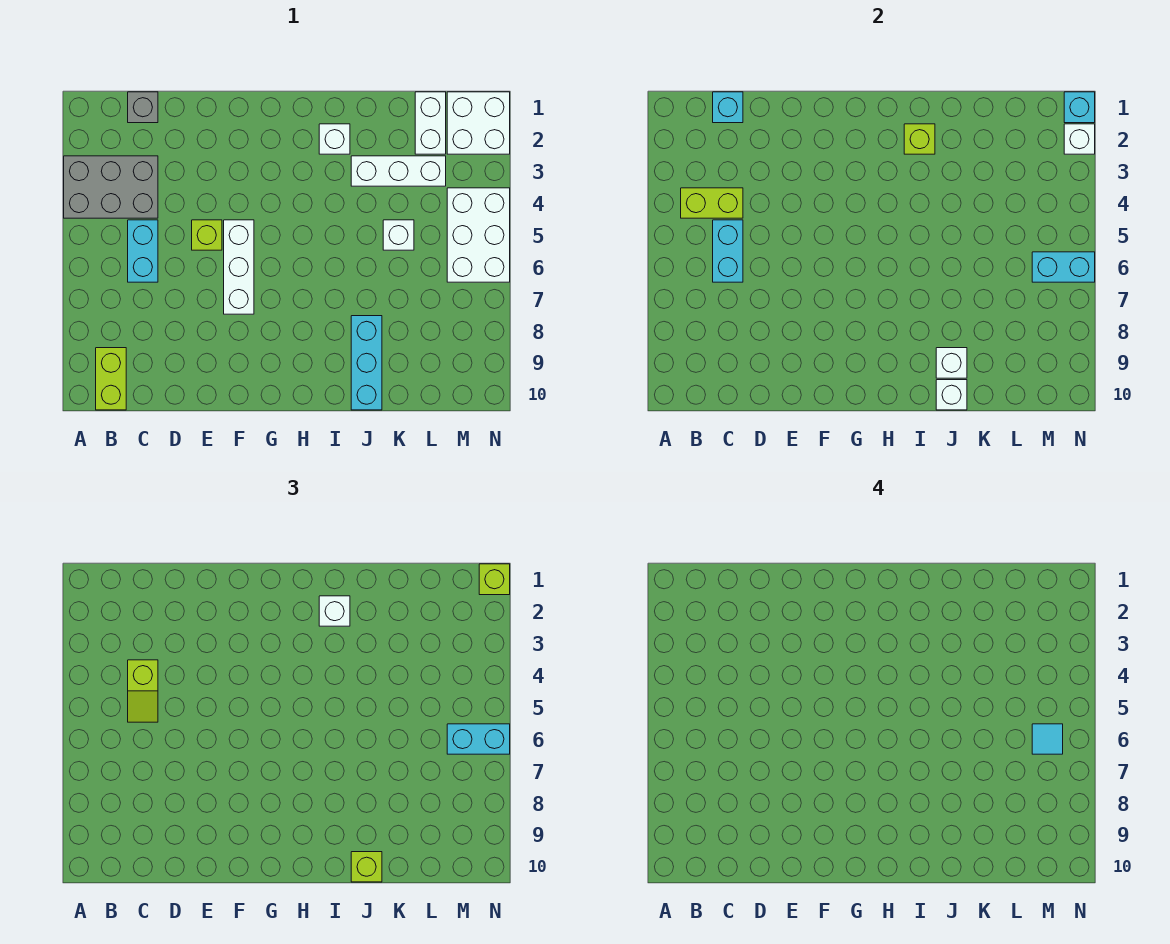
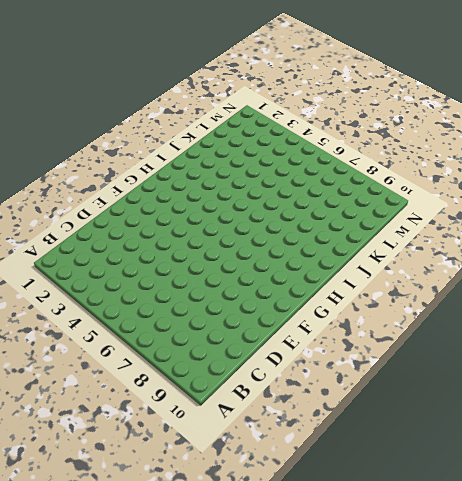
none -> grey 2x3 brick [64,156,158,218]
none -> lime 1x2 brick [96,348,126,410]
none -> grey 1x1 brick [128,92,158,123]

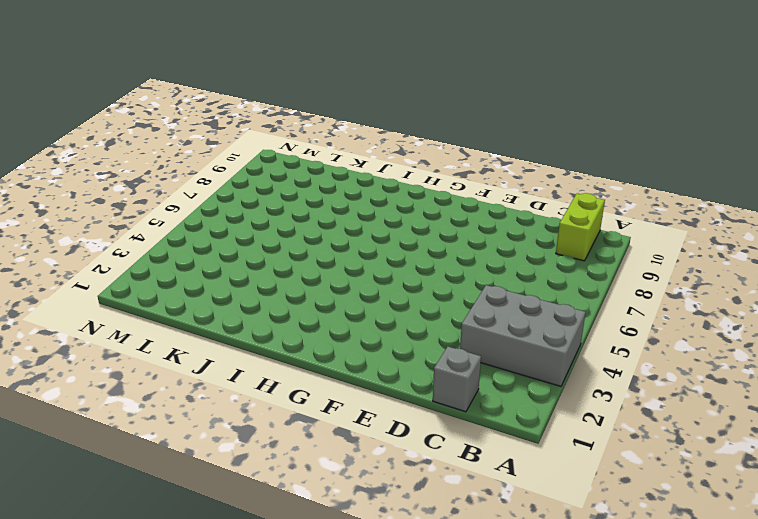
none -> cyan 1x2 brick [128,220,158,282]
none -> lime 1x1 brick [192,220,222,250]
none -> white 1x3 brick [224,220,254,314]

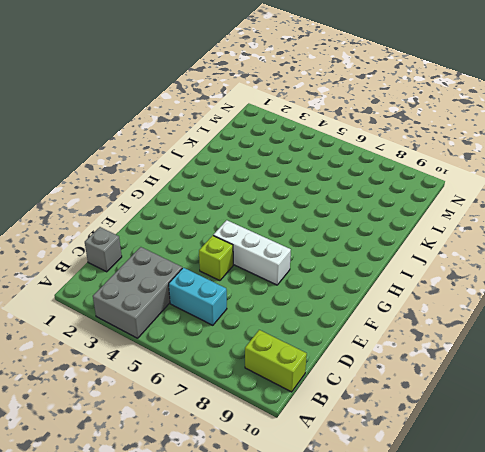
none -> white 1x1 brick [319,124,350,154]
none -> white 1x3 brick [351,156,446,186]
none -> cyan 1x3 brick [351,316,382,410]

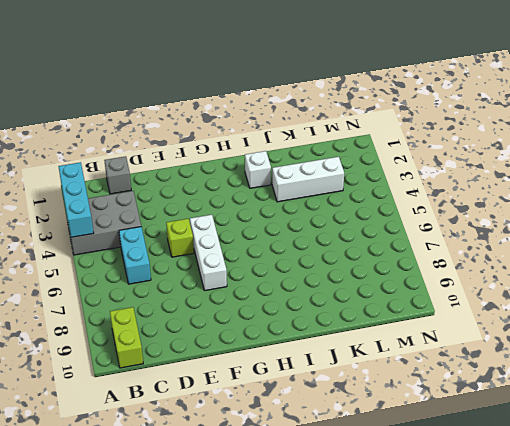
cyan 1x3 brick [59,162,94,237] -> cyan 1x3 brick moved to [351,316,382,410]
none -> white 1x1 brick [383,220,414,250]
none -> white 1x2 brick [415,92,446,154]
none -> white 2x2 brick [447,92,510,154]

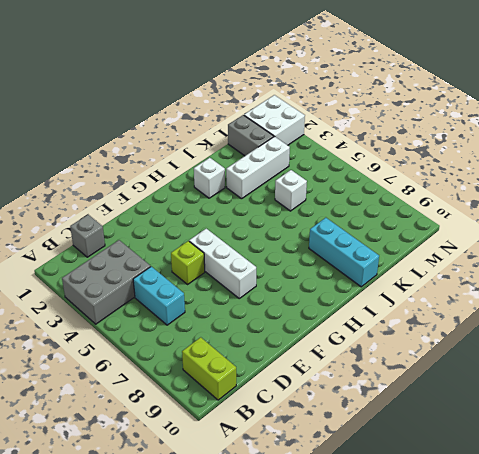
grey 1x2 brick [228,115,274,156] -> white 1x2 brick [415,92,446,154]
none -> white 2x3 brick [447,188,510,282]
none -> lime 1x2 brick [681,188,743,218]
none -> cyan 1x1 brick [713,92,743,123]

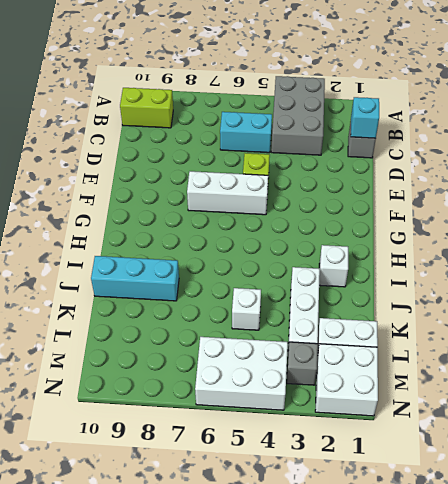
grey 1x1 brick [287,342,318,385] -> none
none -> lime 1x2 brick [681,188,743,218]
none -> cyan 1x2 brick [713,220,743,282]
none -> lime 1x1 brick [904,124,935,154]

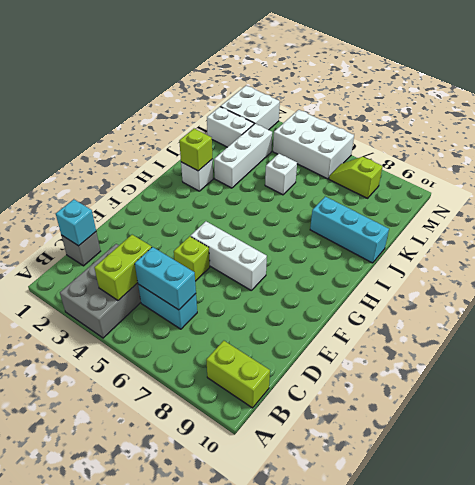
lime 1x2 slope [329,157,383,198] -> lime 1x2 slope turned to [128,660,158,722]
none -> white 1x1 brick [936,348,967,378]
none -> white 1x1 brick [936,380,967,410]
none -> cyan 1x2 brick [1032,252,1095,282]

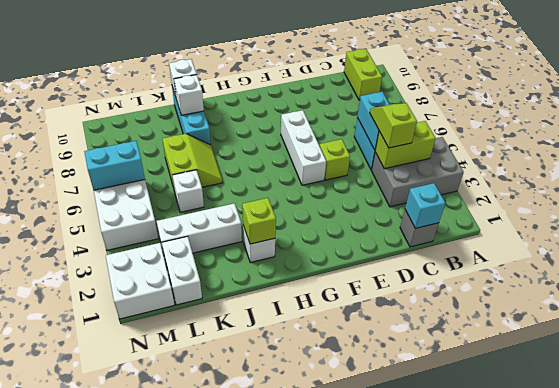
lime 2x2 slope [163,134,223,191] -> none
none -> cyan 1x1 brick [1064,92,1095,123]
none -> white 1x1 brick [1064,124,1095,154]
none -> white 1x1 brick [319,596,350,626]

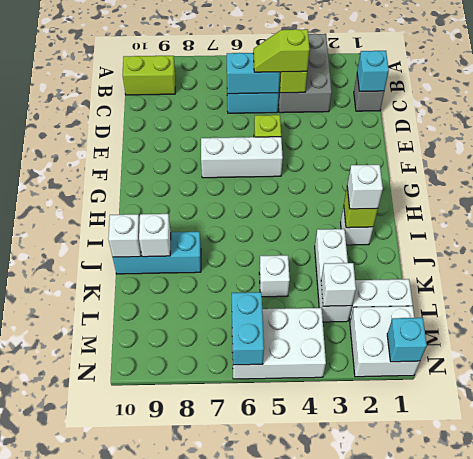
white 1x1 brick [321,263,356,306] -> white 1x1 brick moved to [1064,124,1095,154]
none -> lime 1x1 brick [351,852,382,882]
none -> cyan 1x2 brick [447,724,510,754]
none -> lime 1x1 brick [479,564,510,595]

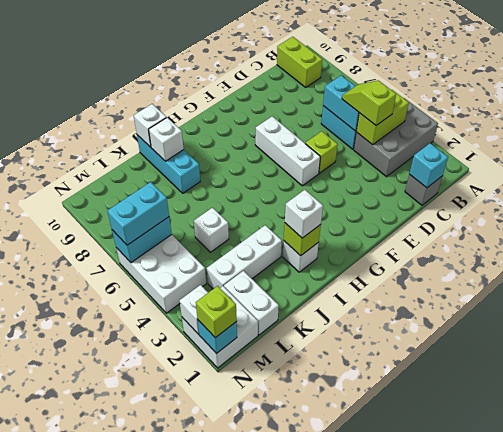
none -> lime 1x1 brick [351,852,382,882]
none -> cyan 1x1 tile [1032,724,1063,754]

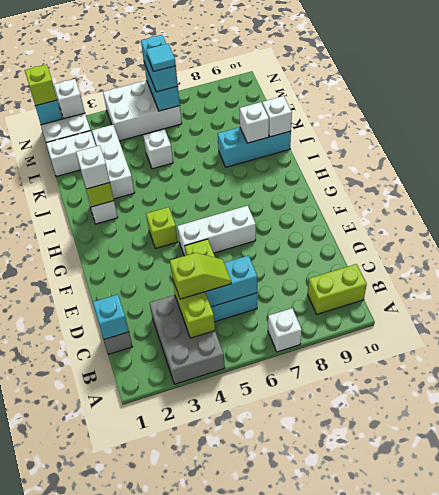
white 1x1 brick [268,308,302,352] -> none
lime 1x1 brick [146,207,178,248] -> lime 1x1 brick moved to [351,852,382,882]

